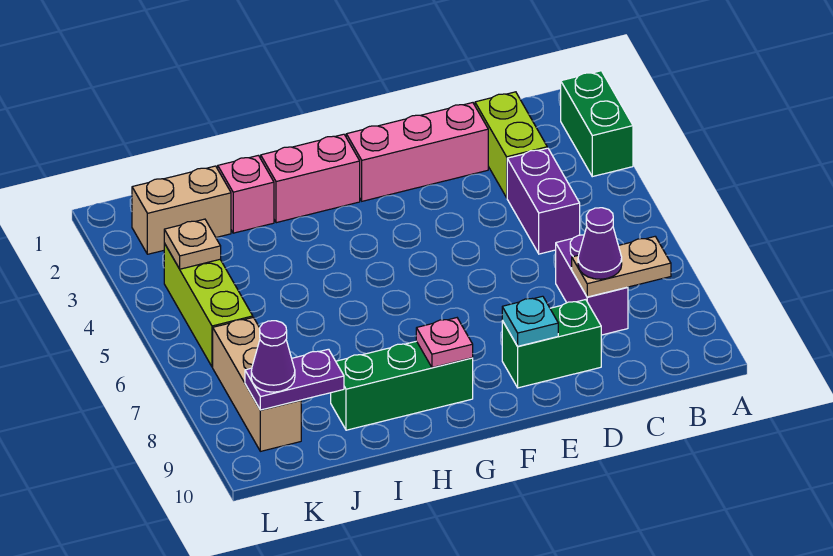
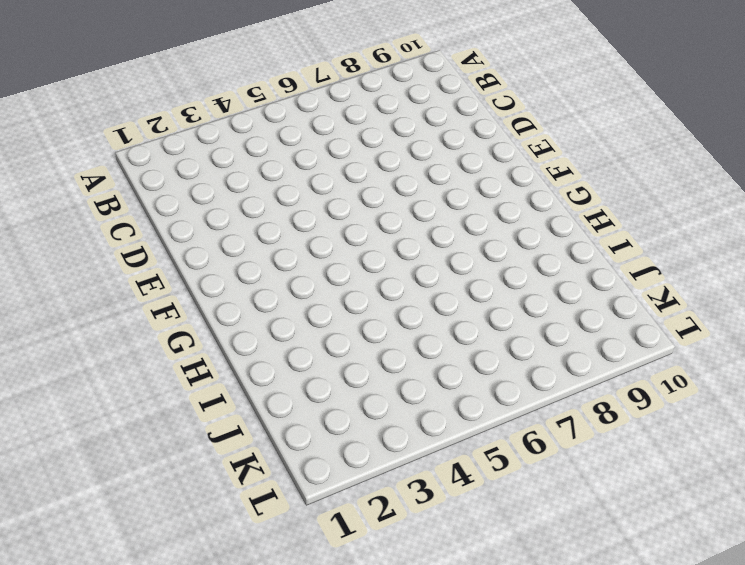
none -> green 1x2 brick [561,71,633,177]
none -> lime 1x2 brick [475,92,547,198]
none -> purple 1x2 brick [507,148,580,254]

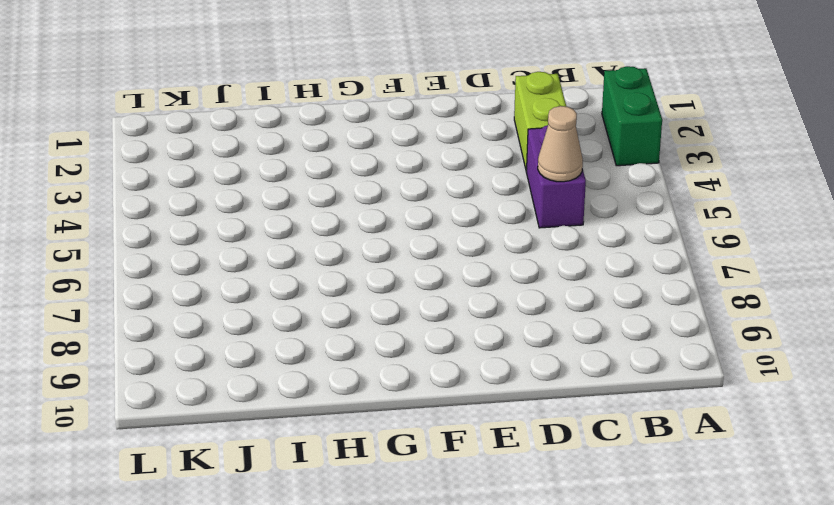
tan 1x1 cone [538,106,583,182] -> none
none -> purple 1x2 brick [556,235,628,335]
none -> pink 1x3 brick [346,103,488,201]
none -> green 1x2 brick [502,300,601,388]

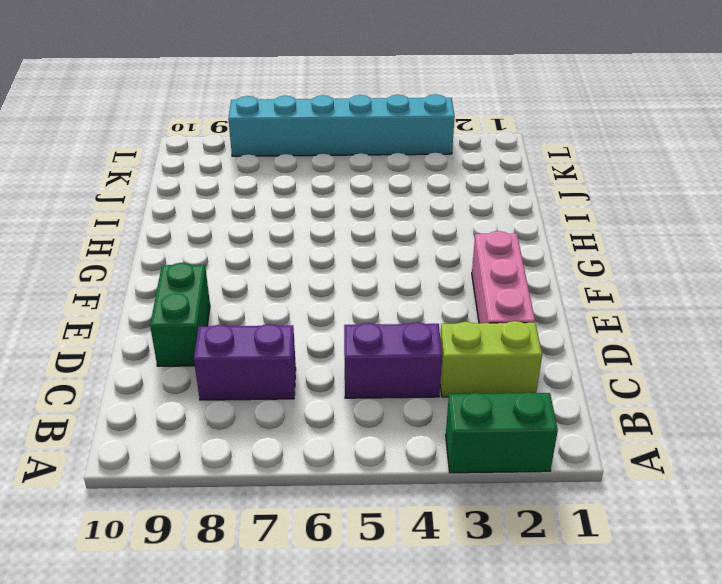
cyan 1x6 brick [228,94,455,156] -> none
none -> pink 1x2 brick [261,134,360,223]
none -> green 1x3 brick [331,341,473,430]
none -> pink 1x1 brick [218,155,274,233]

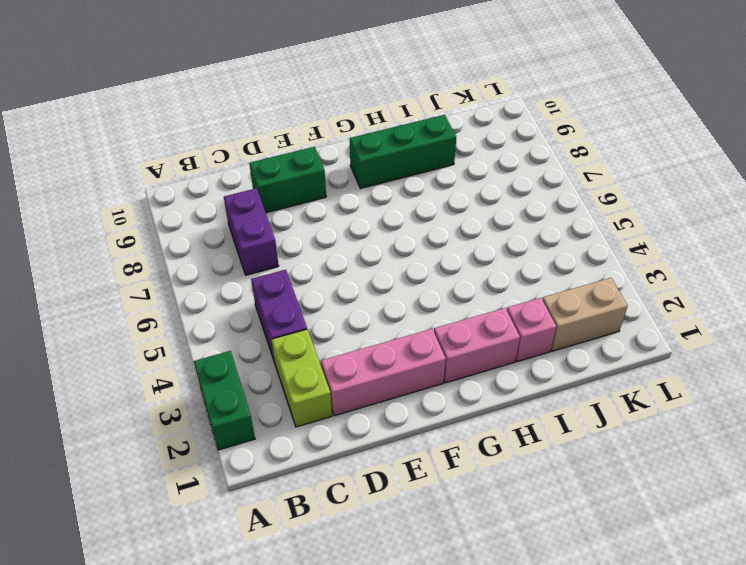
none -> lime 1x3 brick [164,243,253,367]
none -> tan 1x3 brick [213,317,301,451]
none -> tan 1x2 plate [572,237,671,297]

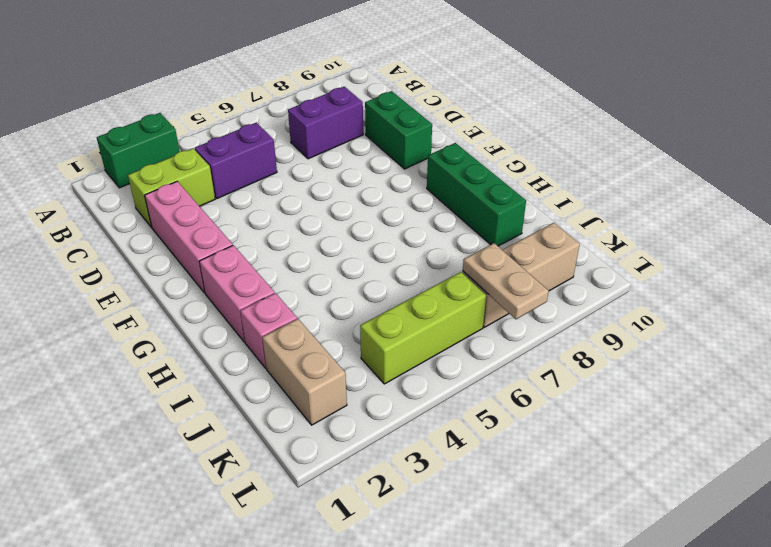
tan 1x2 plate [463,243,549,319] -> tan 1x2 plate moved to [572,237,671,297]
none -> cyan 1x1 plate [502,296,558,346]
none -> pink 1x1 plate [416,318,473,368]
none -> purple 1x2 plate [245,349,344,410]

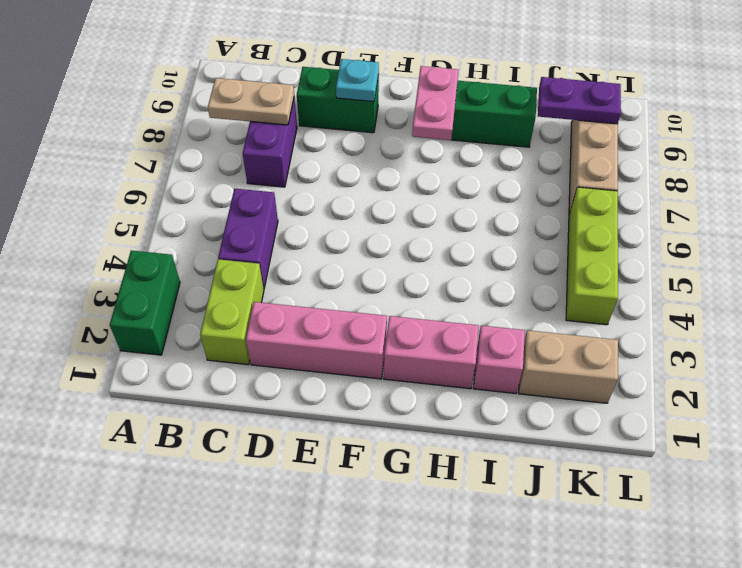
pink 1x2 plate [412,66,459,140] -> pink 1x1 plate [416,318,473,368]
none -> tan 1x1 plate [164,219,221,269]
none -> purple 1x1 cone [578,208,622,279]
none -> purple 1x1 cone [251,321,295,392]

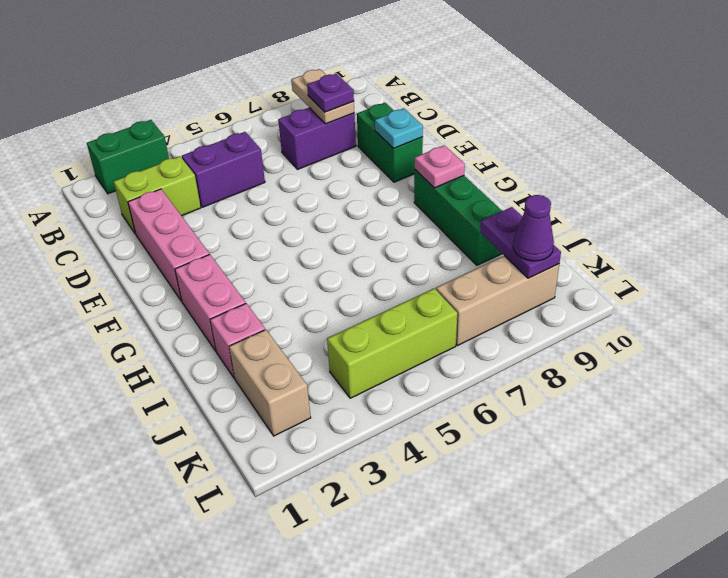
purple 1x1 plate [307,74,354,112] -> purple 1x1 cone [578,208,622,279]
none -> tan 1x1 plate [164,219,221,269]

